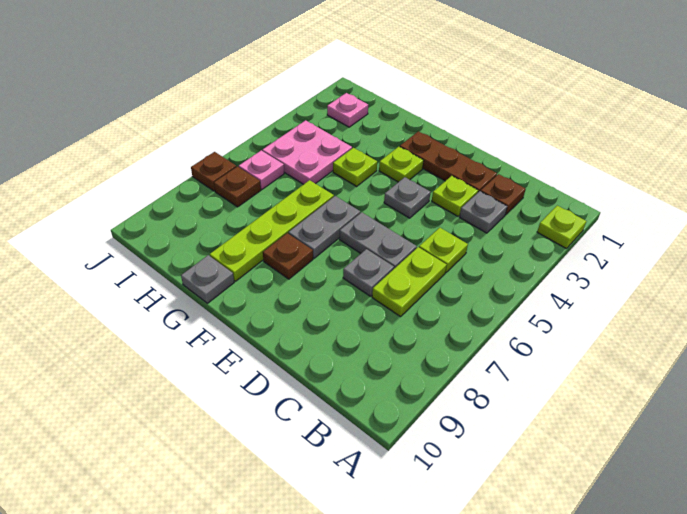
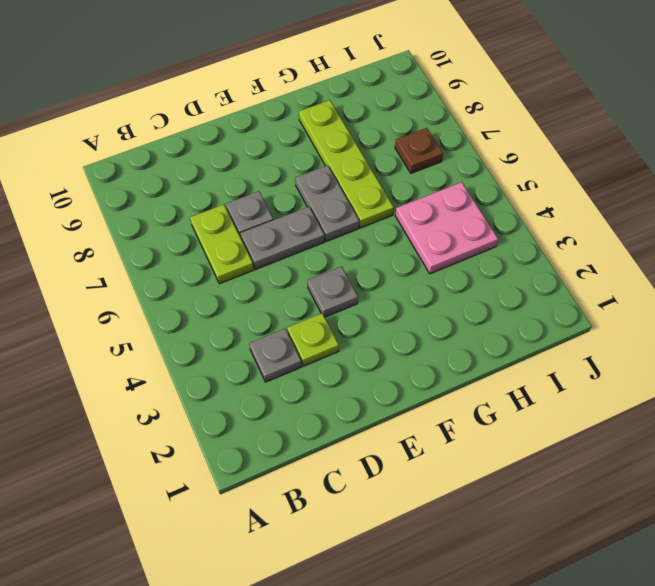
none -> lime 1x1 plate [537,206,586,249]
none -> brown 1x1 plate [481,174,526,215]
none -> lime 1x1 plate [419,228,468,273]

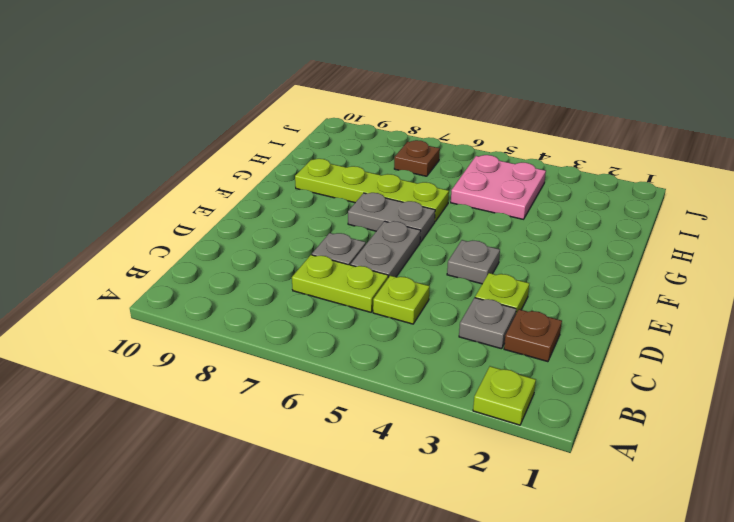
none -> brown 1x3 plate [400,131,497,192]
none -> lime 1x1 plate [379,146,424,182]
none -> brown 1x1 plate [263,233,313,279]

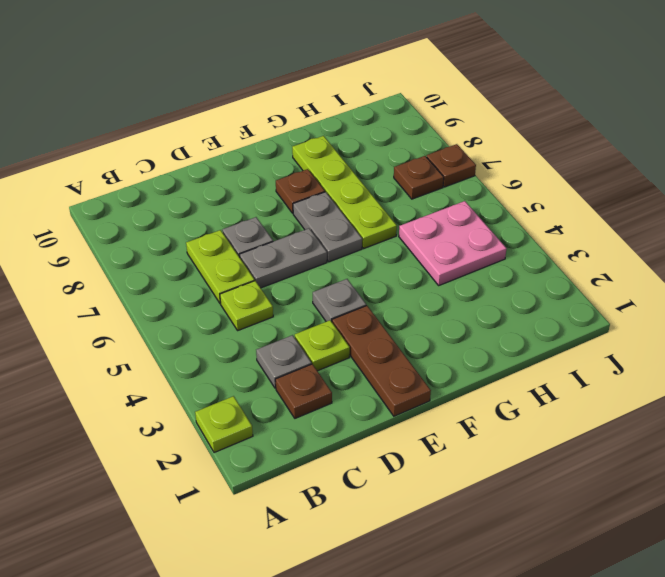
brown 1x3 plate [332,306,431,416] -> brown 1x3 plate turned to [400,131,497,192]
none -> lime 1x1 plate [379,146,424,182]
none -> lime 1x1 plate [333,148,377,186]
none -> grey 1x1 plate [181,255,234,303]

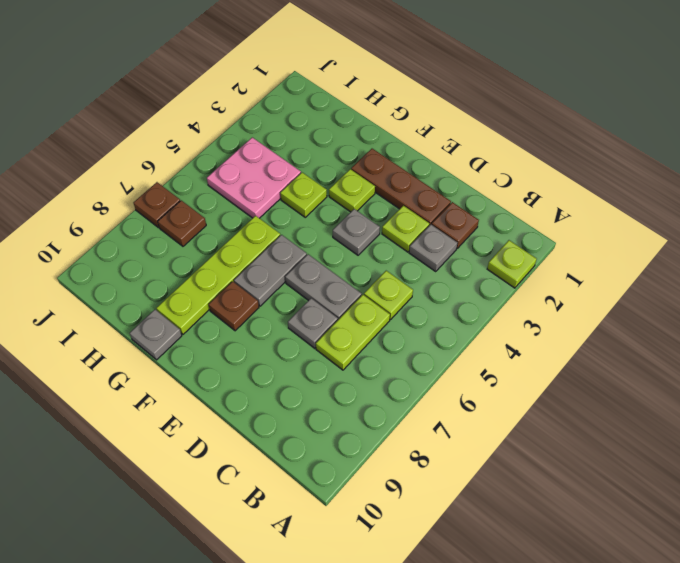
none -> pink 1x1 plate [327,93,368,127]
none -> pink 1x1 plate [239,150,284,189]

